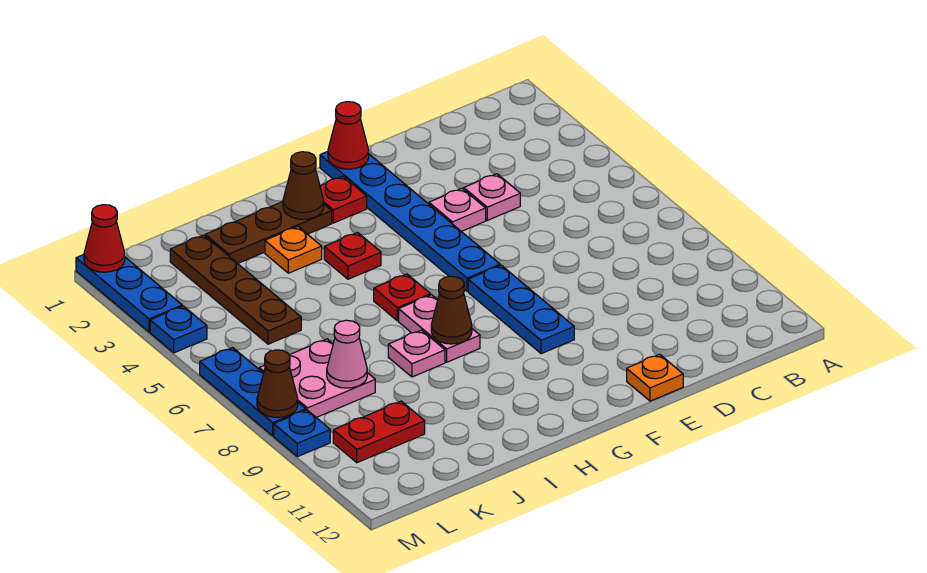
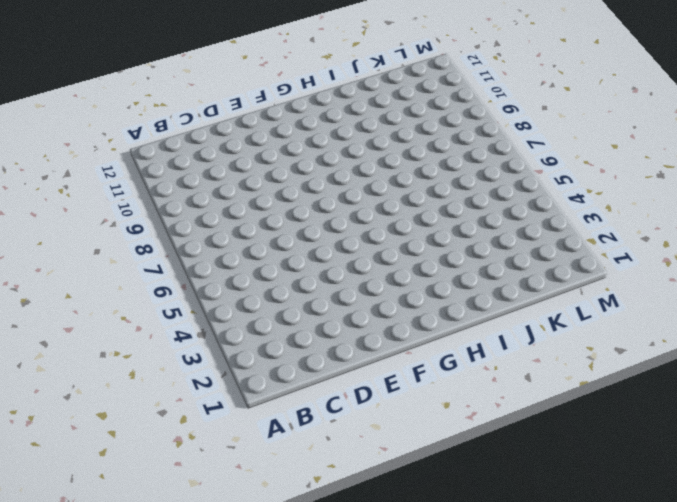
none -> pink 1x1 plate [464,174,520,220]
none -> pink 1x1 plate [429,188,486,231]
none -> orange 1x1 plate [627,354,683,401]

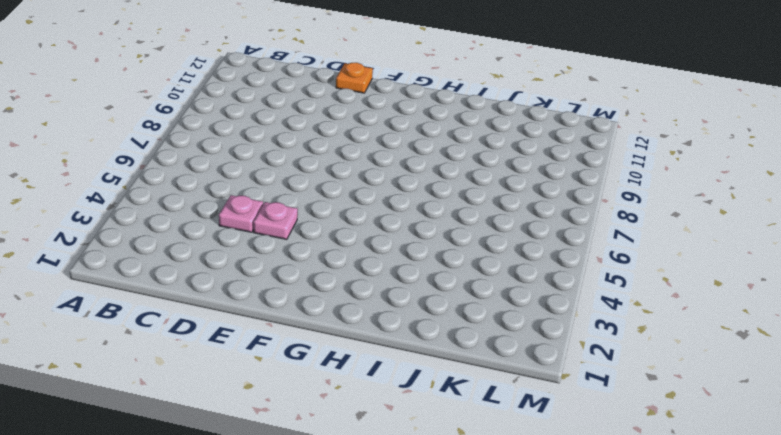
none -> blue 1x6 plate [320,152,500,291]
none -> blue 1x3 plate [468,265,574,354]
none -> red 1x1 plate [320,176,367,223]

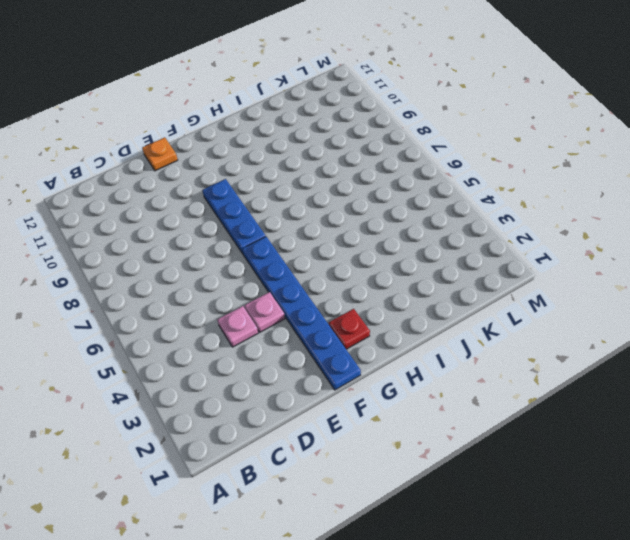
none -> brown 1x3 plate [205,202,332,263]
none -> red 1x1 plate [324,233,381,279]
none -> red 1x1 plate [374,274,431,321]

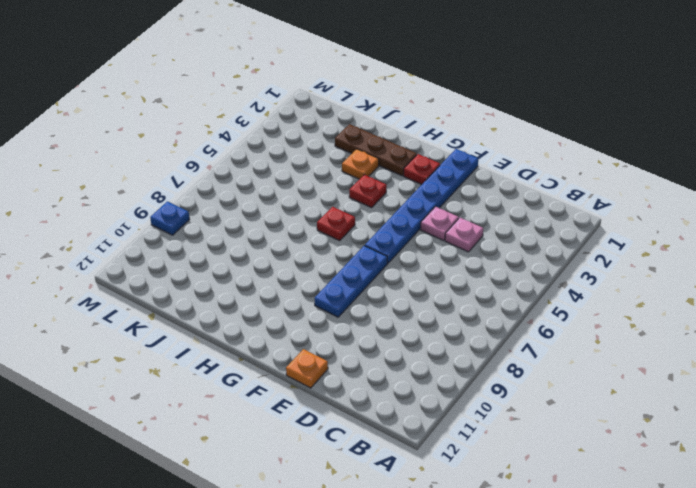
none -> pink 1x2 plate [399,295,480,362]
none -> pink 1x1 plate [388,330,445,377]
none -> brown 1x4 plate [170,235,301,344]

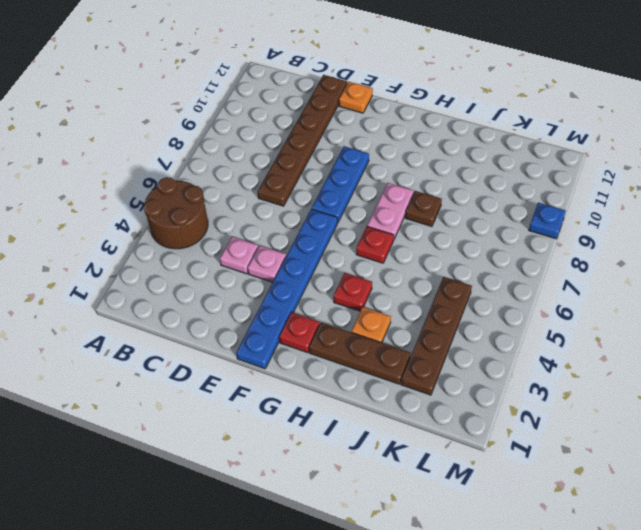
brown 2x2 round brick [143,177,208,249] -> none
brown 1x6 plate [257,75,347,206] -> none
brown 1x1 plate [405,191,442,226] -> pink 1x1 plate [388,330,445,377]
none -> pink 2x2 plate [259,339,375,418]
none -> red 1x2 plate [333,401,425,463]
none -> blue 1x3 plate [76,255,182,332]

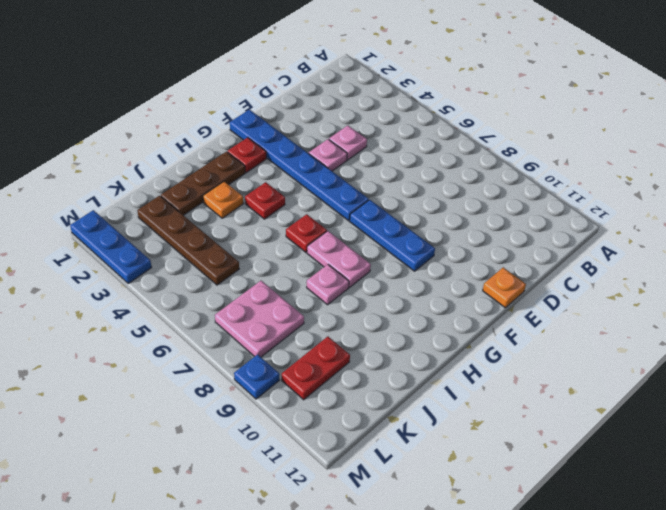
none -> blue 1x1 plate [150,306,207,353]
none -> blue 1x3 plate [200,348,306,436]
none -> red 1x1 cone [328,102,369,169]

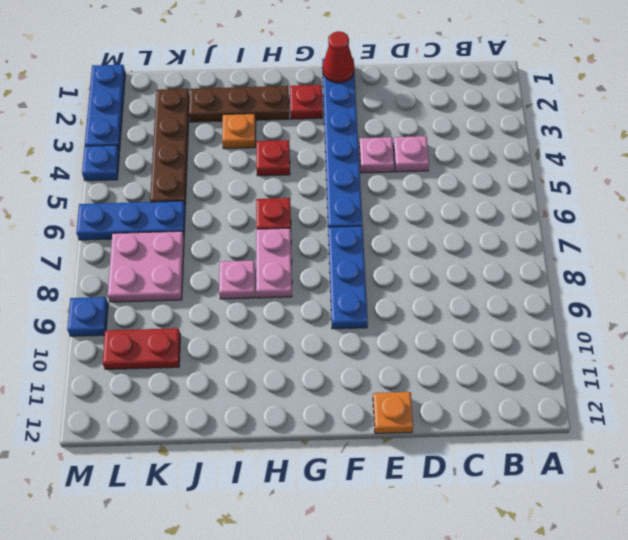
blue 1x3 plate [76,201,185,240] -> blue 1x3 plate turned to [200,348,306,436]
none -> brown 1x1 cone [283,152,324,219]
none -> brown 1x1 cone [431,276,472,344]
none -> pink 1x1 cone [327,320,367,388]

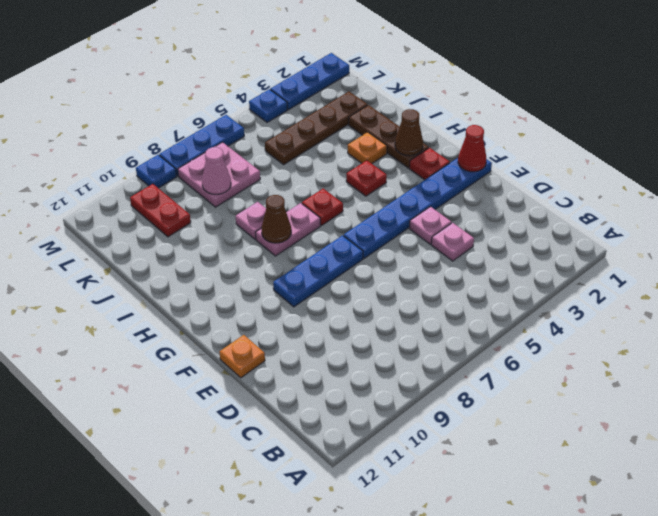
none -> red 1x1 cone [84,205,125,272]
none -> brown 1x1 cone [257,350,298,418]

